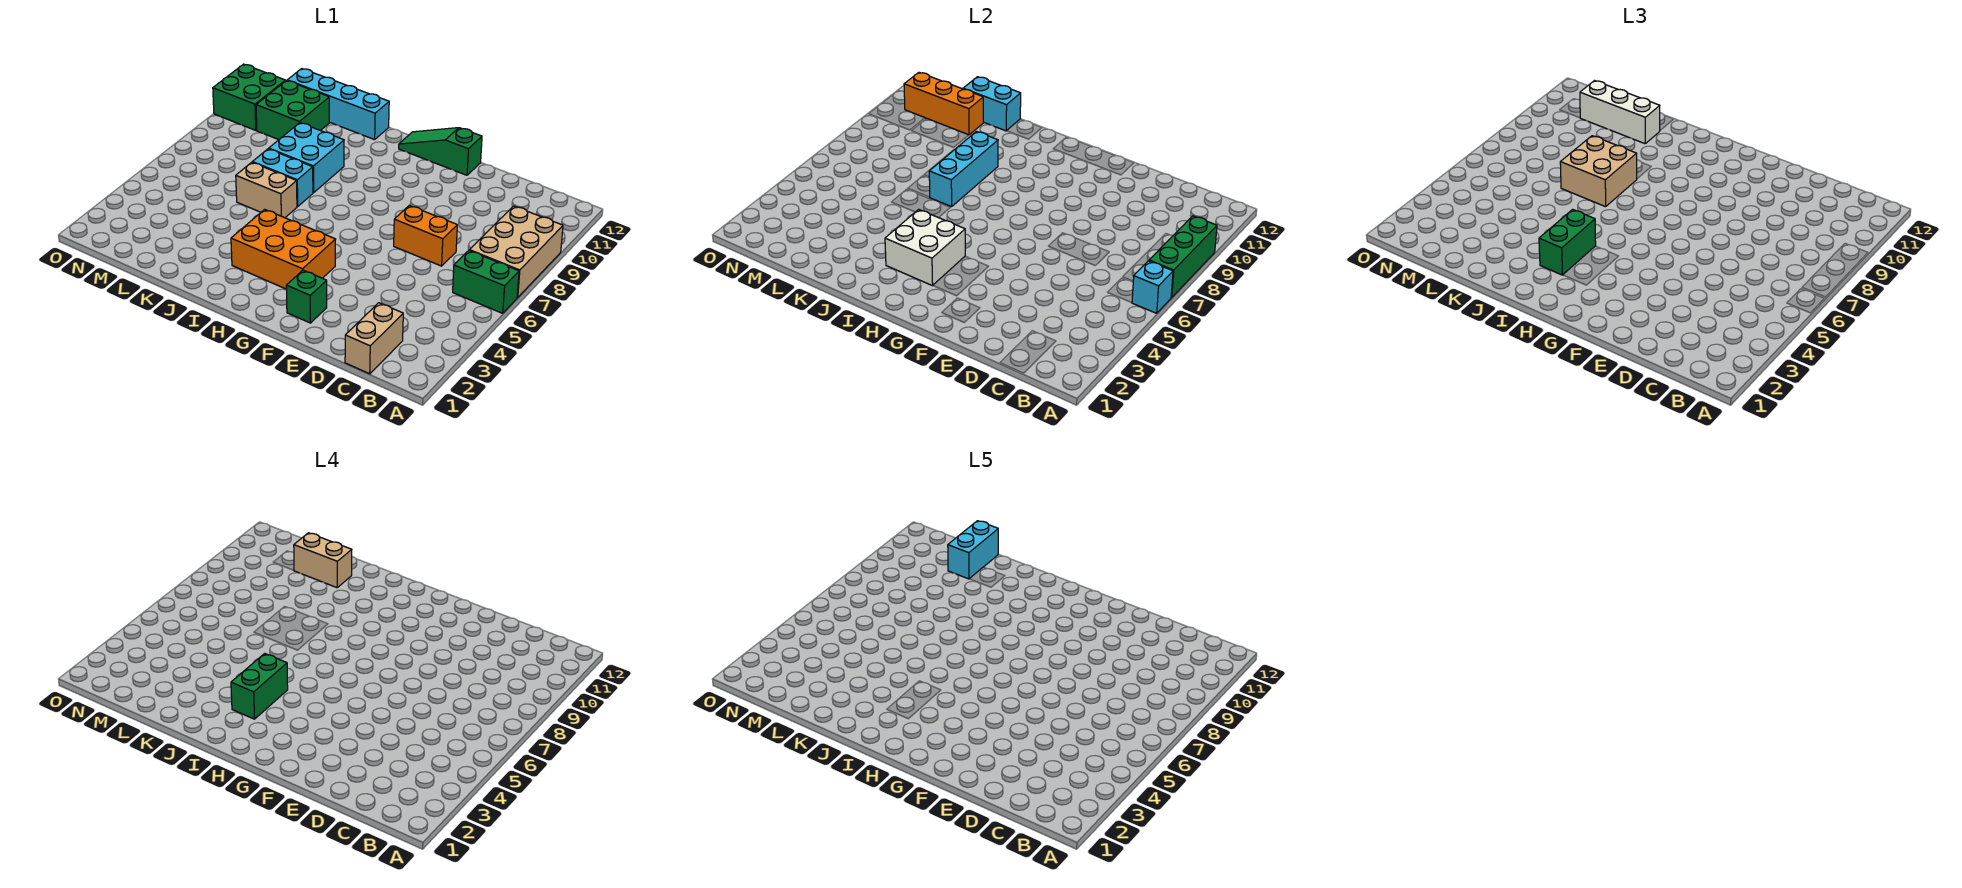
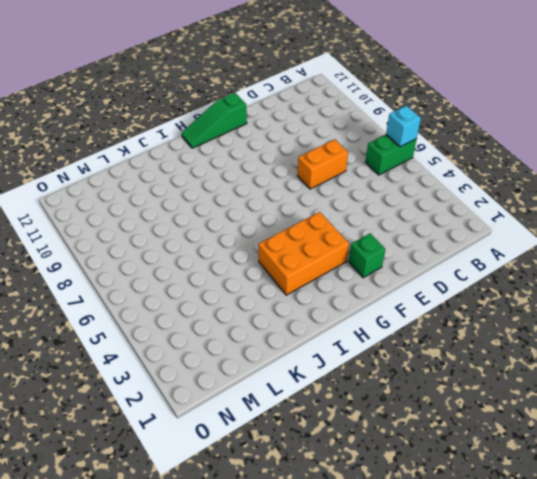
none -> tan 2x3 brick [469,206,563,297]
none -> tan 1x2 brick [345,303,403,374]
none -> tan 1x2 brick [236,162,297,218]

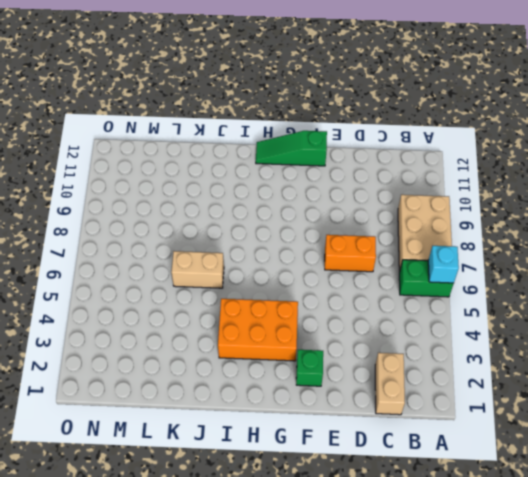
none -> cyan 1x2 brick [252,149,313,207]
none -> cyan 2x2 brick [269,123,344,193]
none -> cyan 1x4 brick [287,69,389,140]

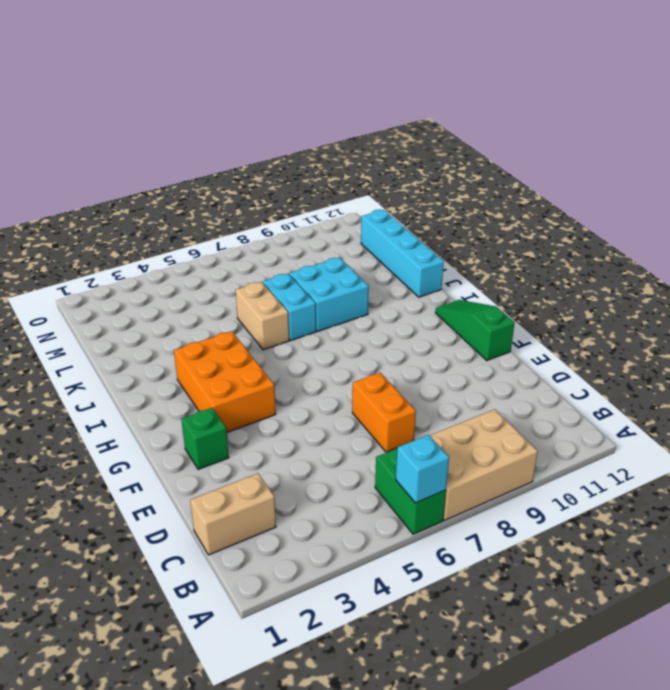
none -> green 2x2 brick [256,81,329,140]
none -> green 2x2 brick [213,64,285,130]
none -> green 1x3 brick [1149,216,1217,297]

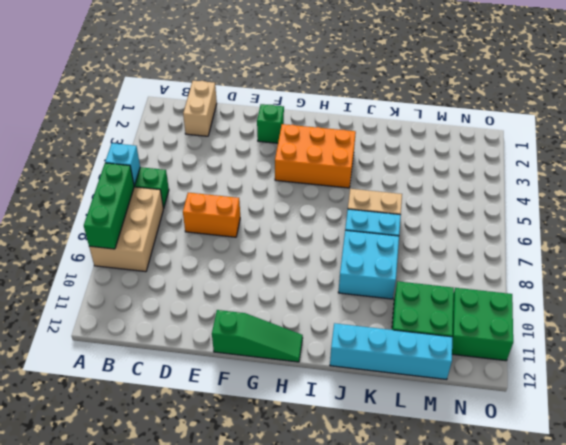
none -> white 2x2 brick [885,209,965,286]
none -> cyan 1x3 brick [929,132,998,207]
none -> cyan 1x2 brick [963,77,1021,131]

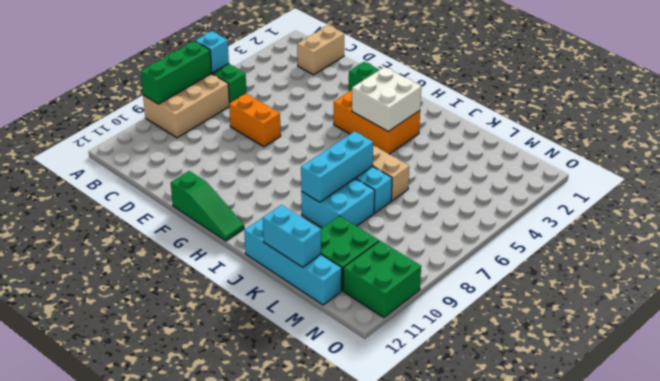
none -> orange 1x3 brick [904,72,983,135]
none -> green 1x2 brick [1539,209,1596,275]
none -> tan 2x2 brick [1560,136,1637,207]

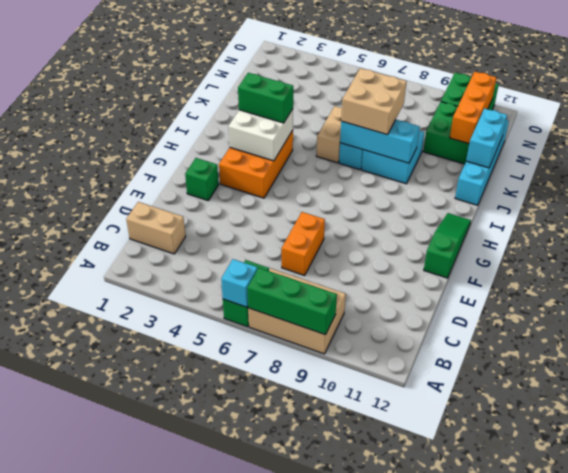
none -> white 1x3 brick [1580,81,1660,144]
none -> green 1x2 brick [231,653,288,719]
none -> tan 1x2 brick [294,533,352,588]

